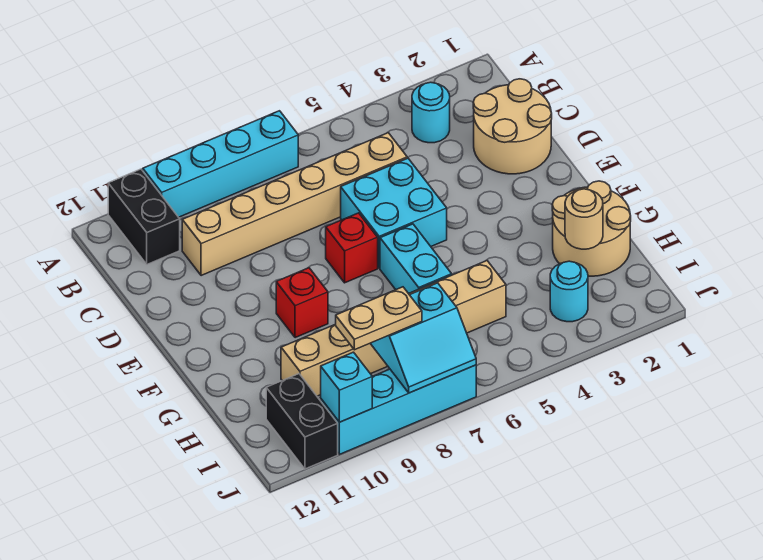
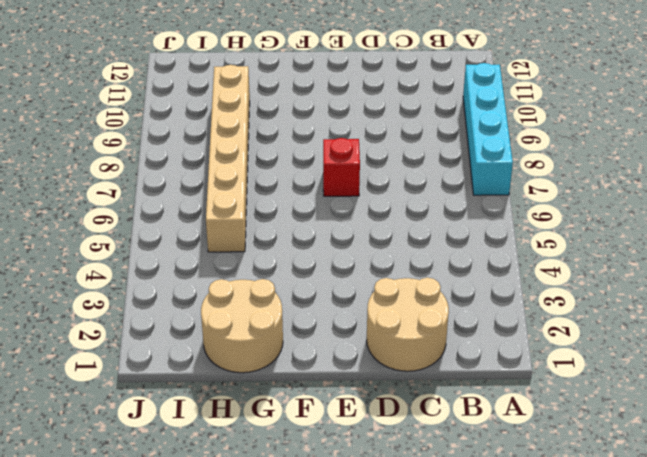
none -> black 1x2 brick [108,169,180,264]
none -> cyan 1x1 round brick [412,82,450,143]
none -> tan 1x6 brick [182,133,407,276]

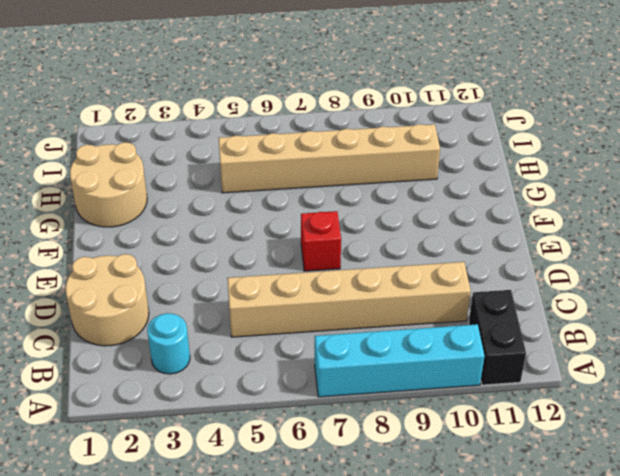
none -> cyan 2x2 brick [341,158,447,268]
none -> cyan 1x2 brick [380,224,452,294]
none -> red 1x1 brick [276,268,328,338]

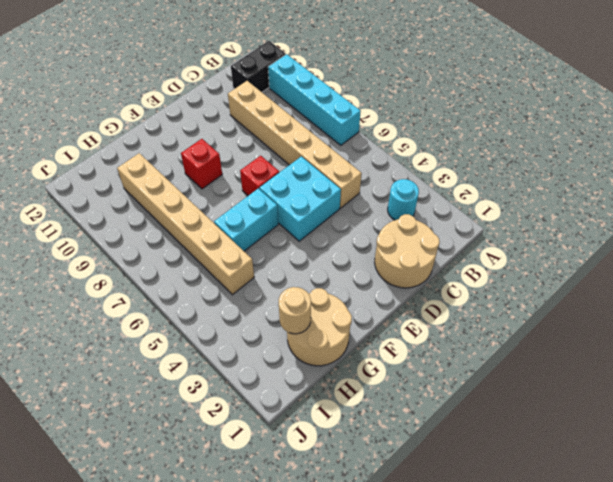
none -> cyan 1x1 round brick [550,261,588,322]
none -> black 1x2 brick [266,374,338,469]
none -> cyan 1x4 brick [321,365,476,454]

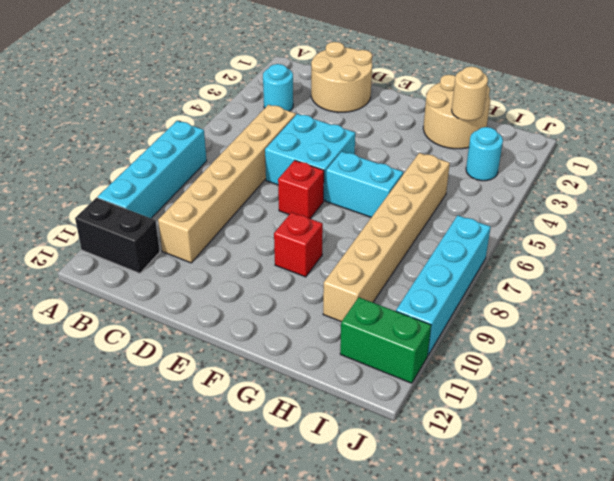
green 1x2 brick [340,297,431,383] -> black 1x2 brick [266,374,338,469]
none -> cyan 2x2 slope [370,283,476,393]
none -> cyan 1x1 brick [321,352,372,422]
none -> tan 1x2 plate [336,287,422,350]

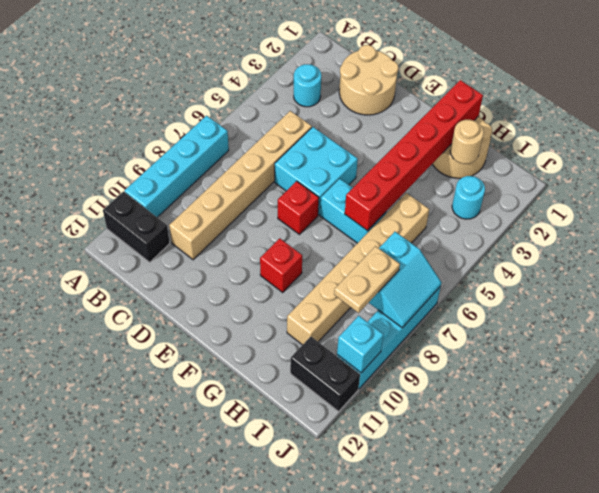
red 1x6 brick [345,80,483,231] -> none

